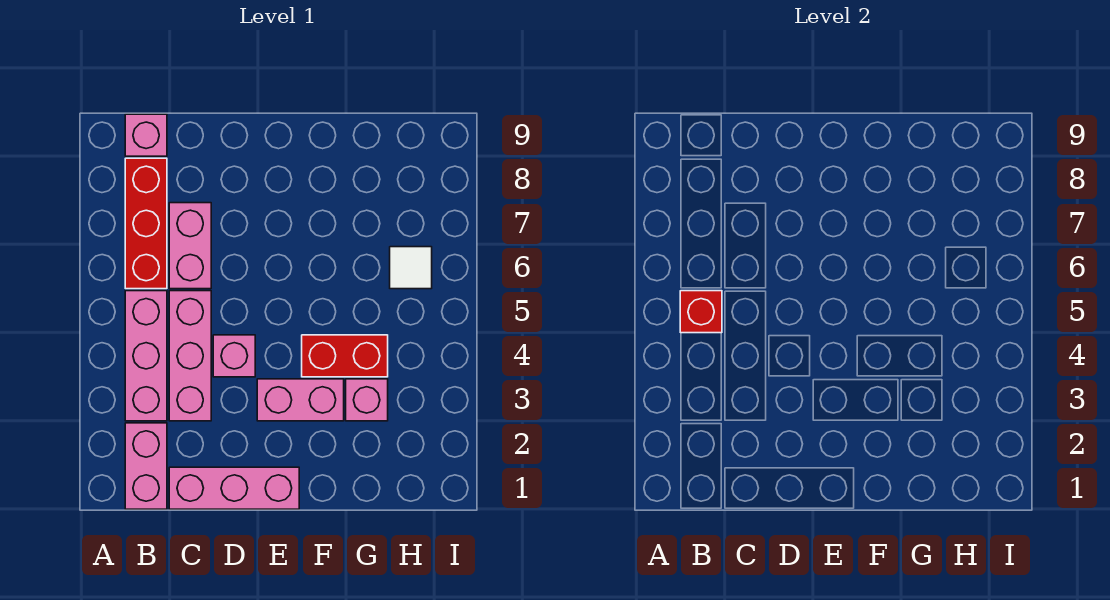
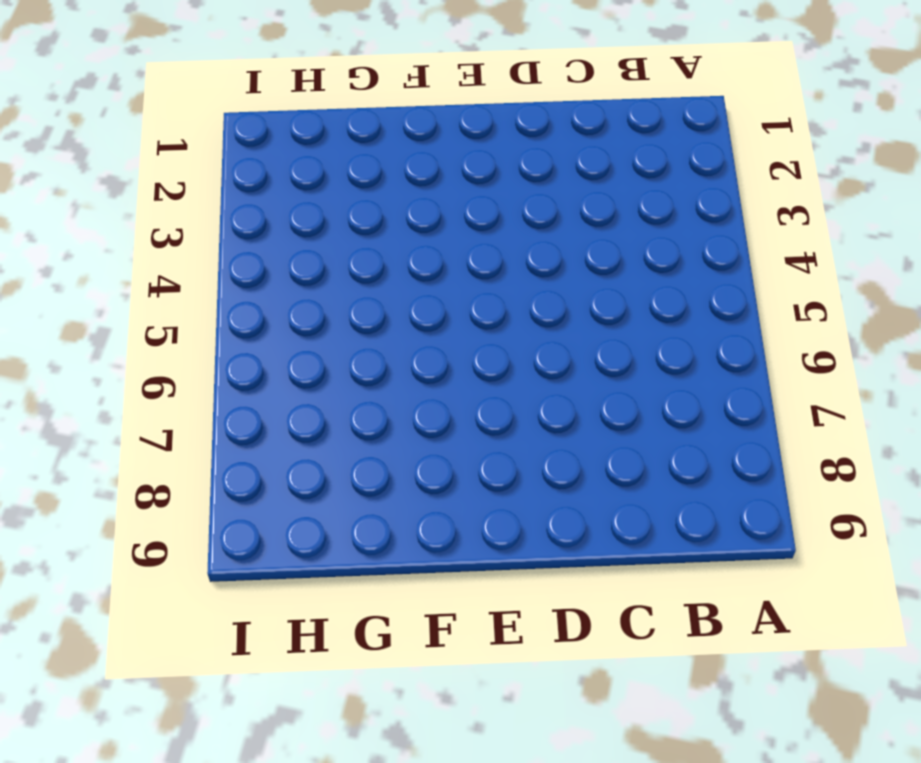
none -> pink 1x2 brick [125,423,167,509]
none -> pink 1x3 brick [125,291,167,421]
none -> red 1x3 brick [125,158,167,289]

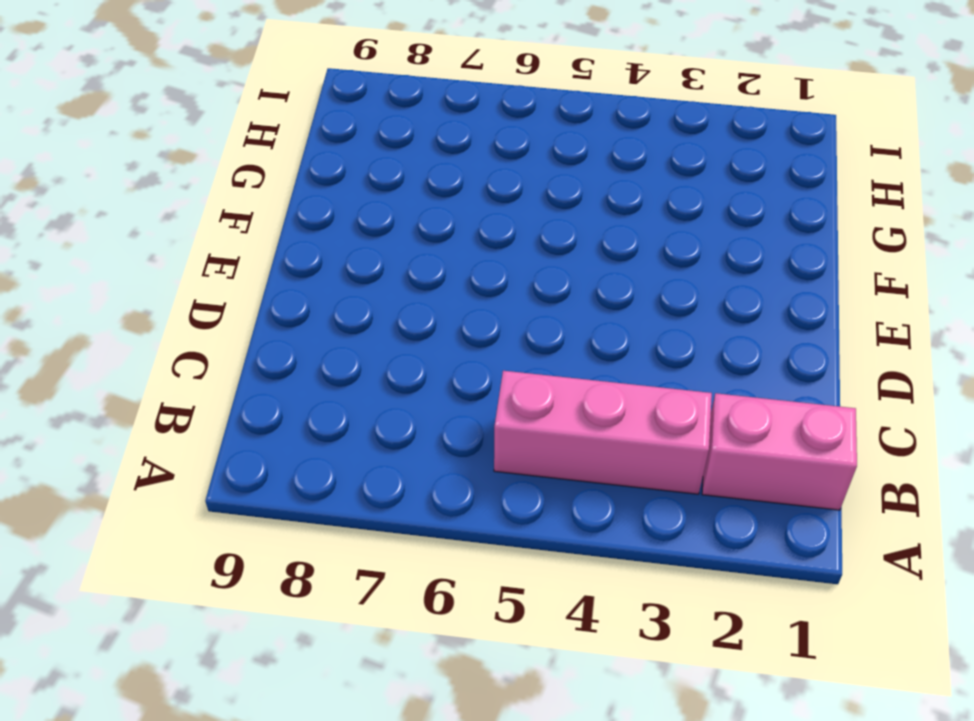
none -> red 1x3 brick [125,158,167,289]
none -> pink 1x1 brick [125,114,167,156]
none -> pink 1x3 brick [169,467,299,509]

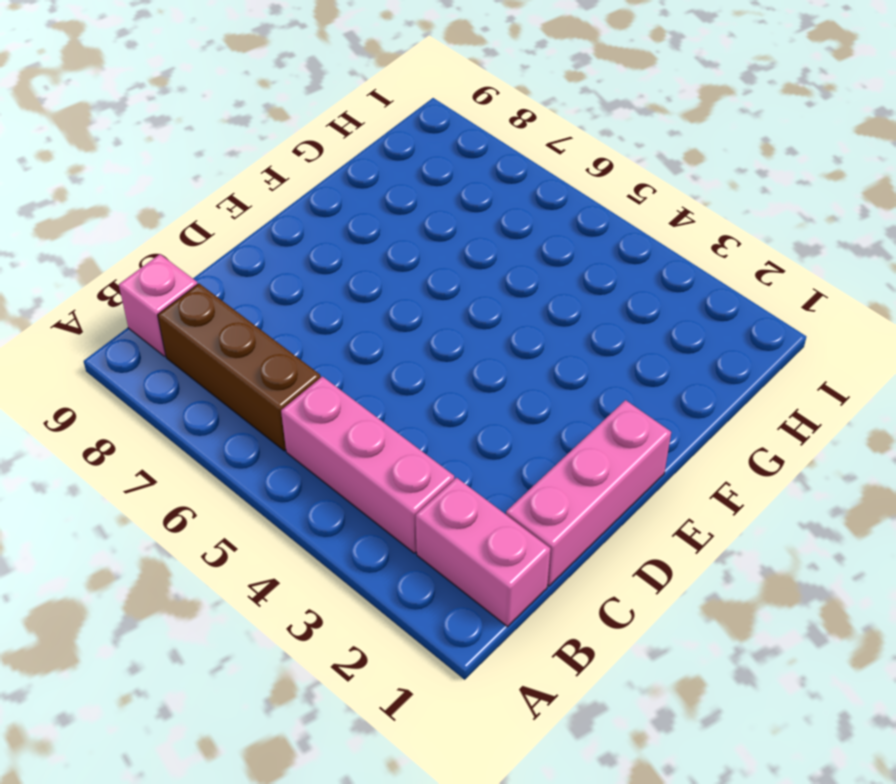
brown 1x3 brick [158,284,321,451] -> red 1x3 brick [125,158,167,289]
none -> pink 1x3 brick [169,291,211,421]
none -> pink 1x2 brick [169,203,211,289]
none -> pink 1x1 brick [213,335,255,377]

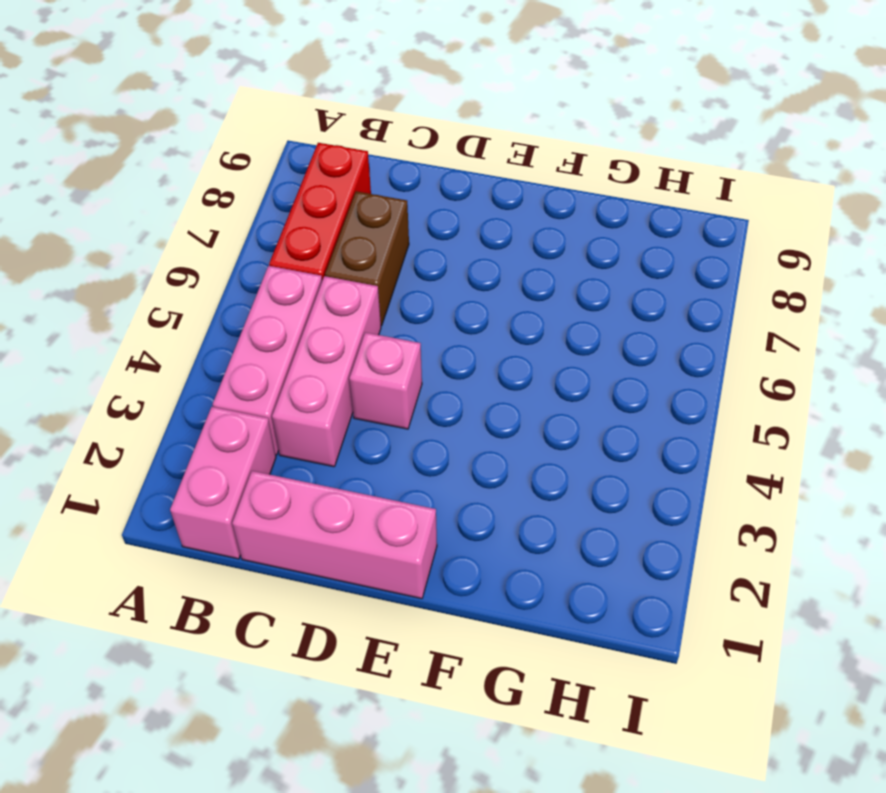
brown 1x2 brick [325,191,409,326] -> pink 1x2 brick [169,203,211,289]
none -> pink 1x1 brick [125,114,167,156]
none -> pink 1x2 brick [257,379,344,421]
none -> red 1x2 brick [302,335,388,377]

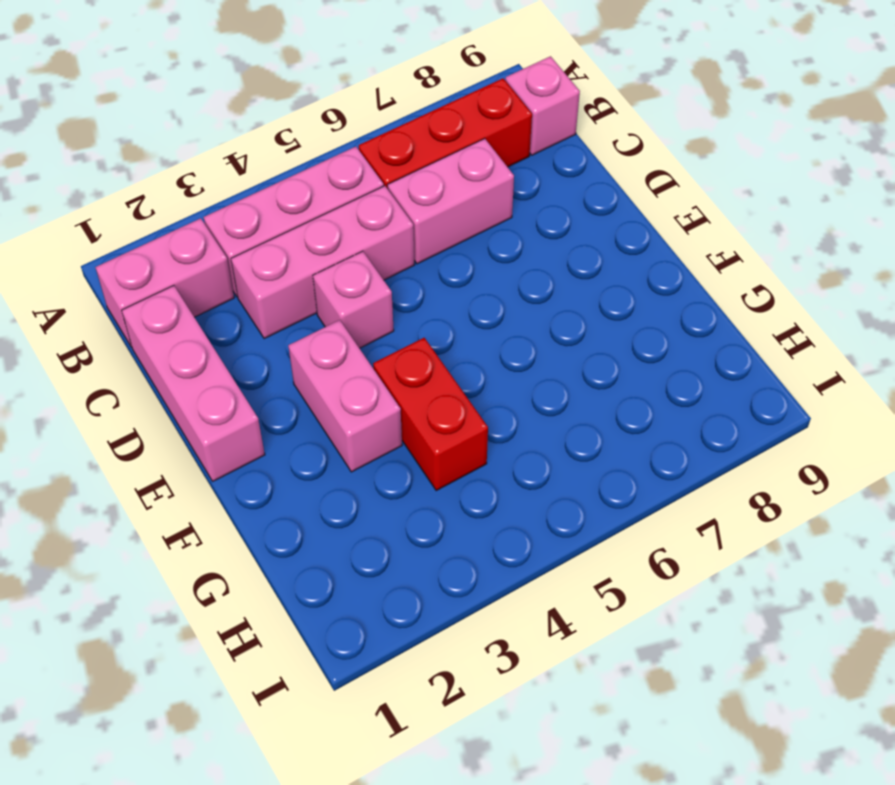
none -> pink 1x1 brick [346,379,388,421]
none -> white 1x1 tile [390,247,432,289]
none -> red 1x1 brick [680,291,722,333]

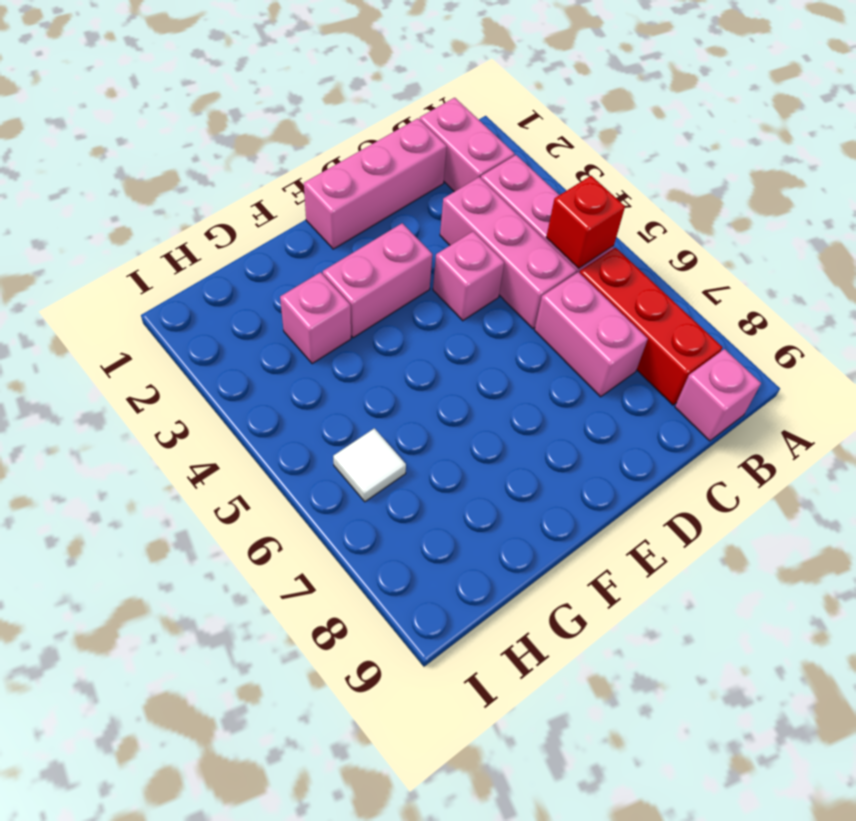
none -> red 1x2 brick [302,335,388,377]

